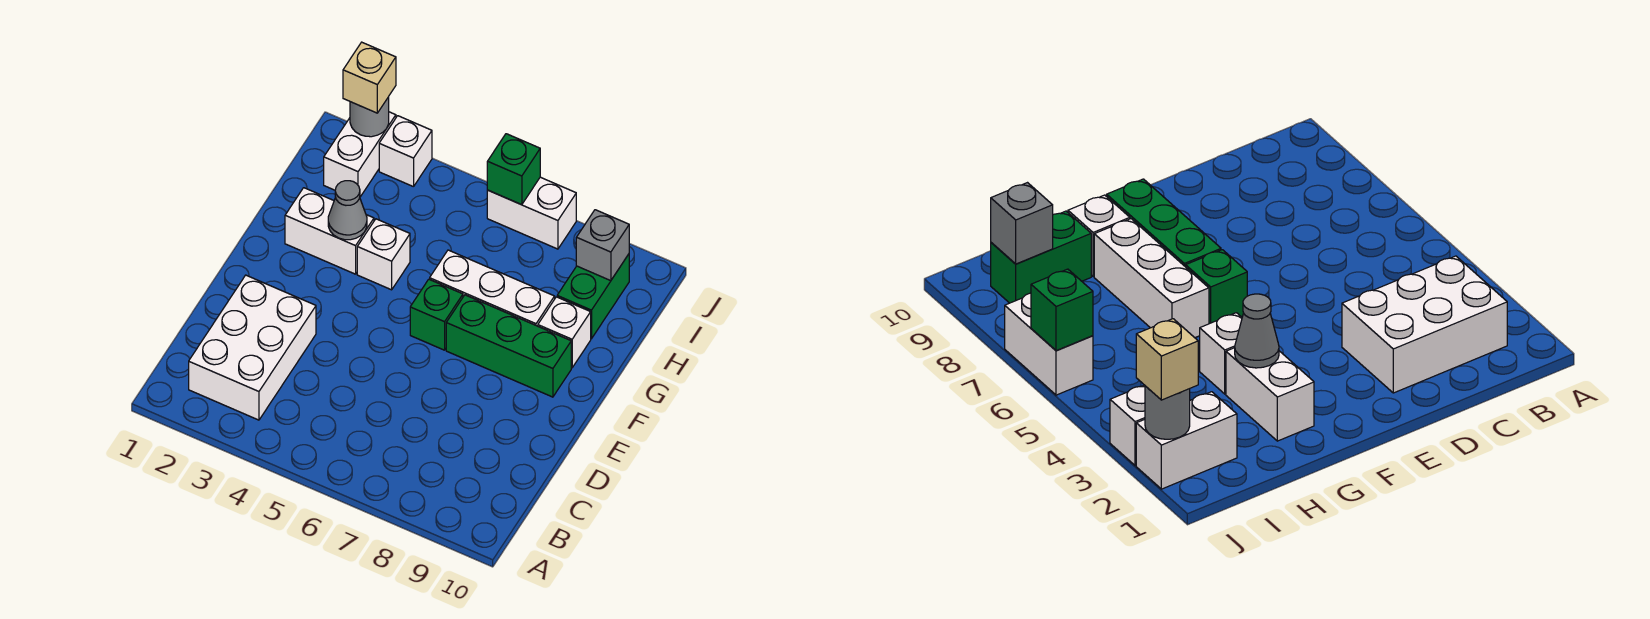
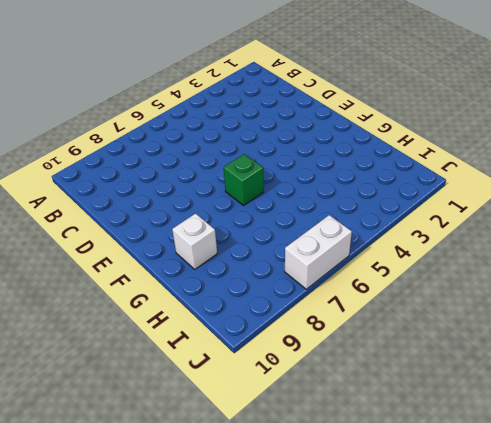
none -> white 2x3 brick [189,275,316,420]
none -> green 1x3 brick [446,295,571,397]
none -> white 1x2 brick [285,188,374,274]

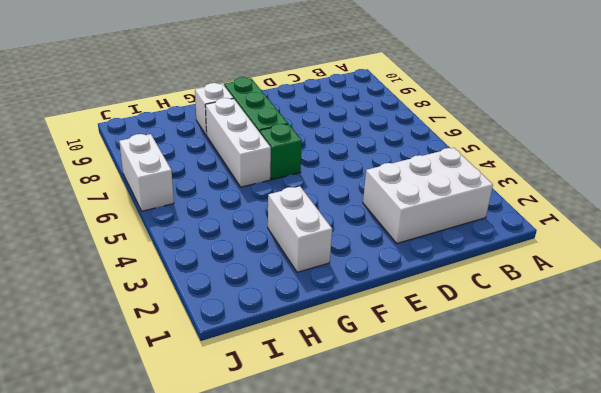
none -> white 1x1 brick [357,219,410,290]
none -> green 1x2 brick [557,254,629,339]
none -> white 1x2 brick [324,112,396,197]

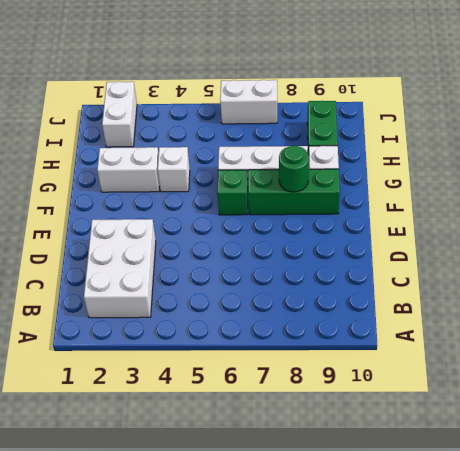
green 1x1 round brick [279,146,309,192] -> none
none -> white 1x1 brick [379,116,432,187]
none -> grey 1x1 cone [328,181,367,240]
none -> grey 1x1 brick [576,210,629,281]

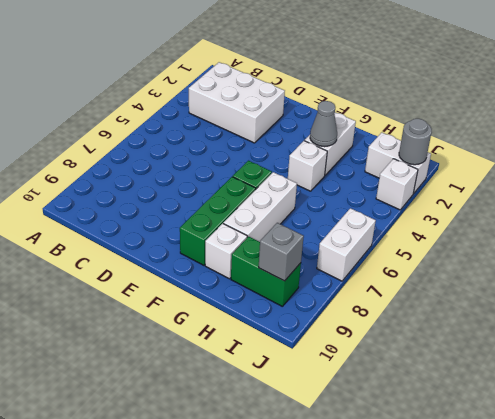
none -> green 1x1 brick [487,134,540,205]
none -> tan 1x1 brick [343,42,396,113]

